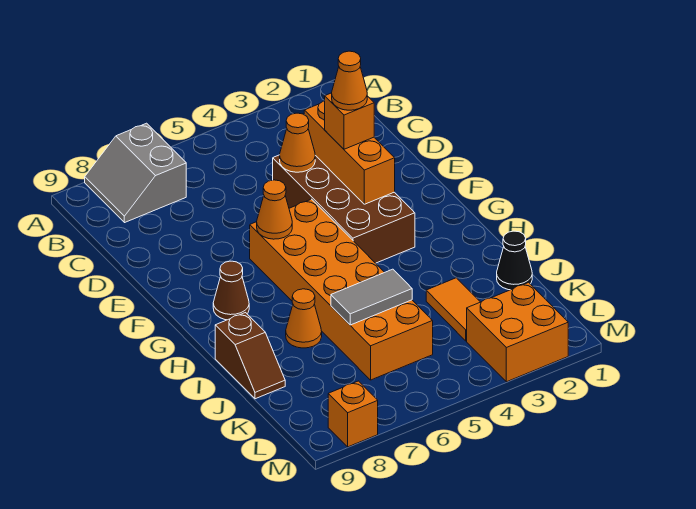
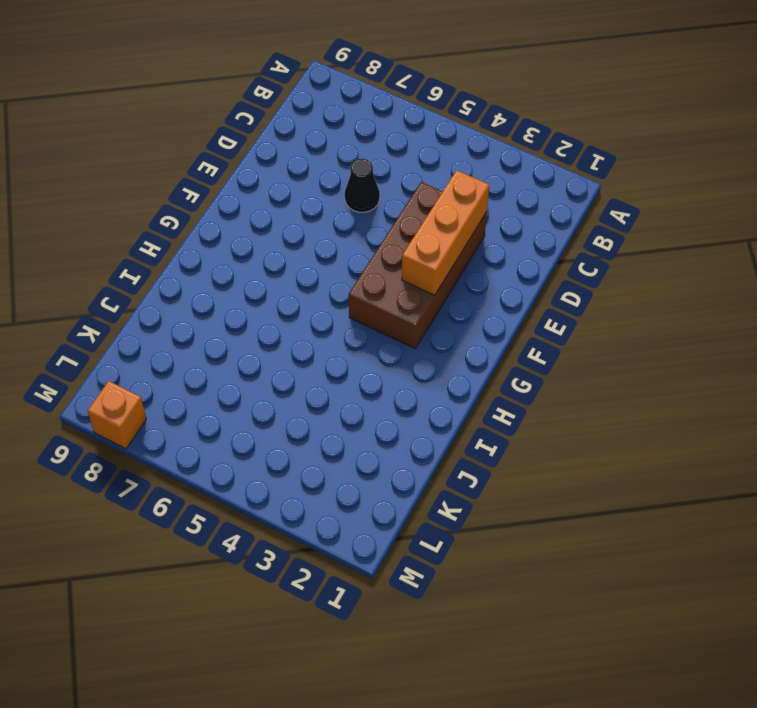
black 1x1 cone [345,158,380,212] -> black 1x1 cone moved to [497,231,532,290]
none -> grey 2x2 slope [85,123,186,223]
none -> orange 2x6 brick [250,199,433,380]
none -> brown 1x1 cone [213,261,249,320]

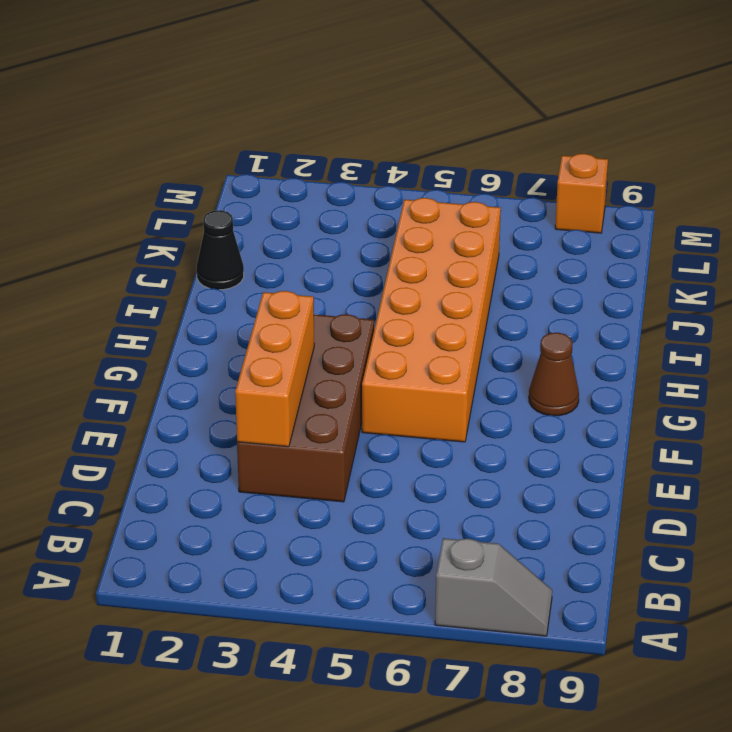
grey 1x2 slope [435,538,552,636] -> grey 2x2 slope [85,123,186,223]
none -> orange 1x1 cone [286,289,322,348]
none -> brown 1x2 slope [215,313,285,399]
none -> orange 1x2 tile [426,278,480,341]

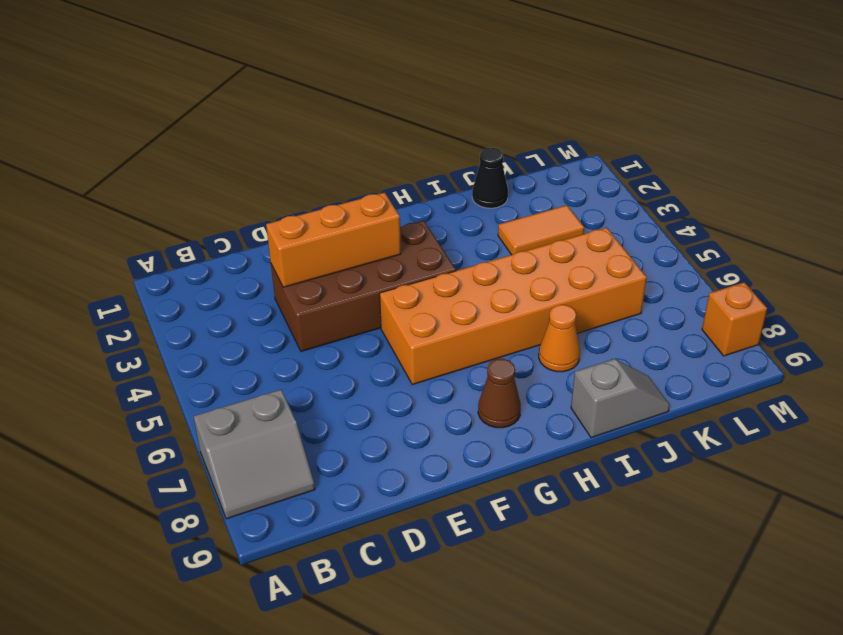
grey 1x2 slope [571,359,670,438] -> brown 1x2 slope [215,313,285,399]
none -> orange 2x2 brick [467,282,568,382]
none -> orange 1x1 cone [280,113,315,172]
none -> orange 1x1 cone [257,180,292,239]

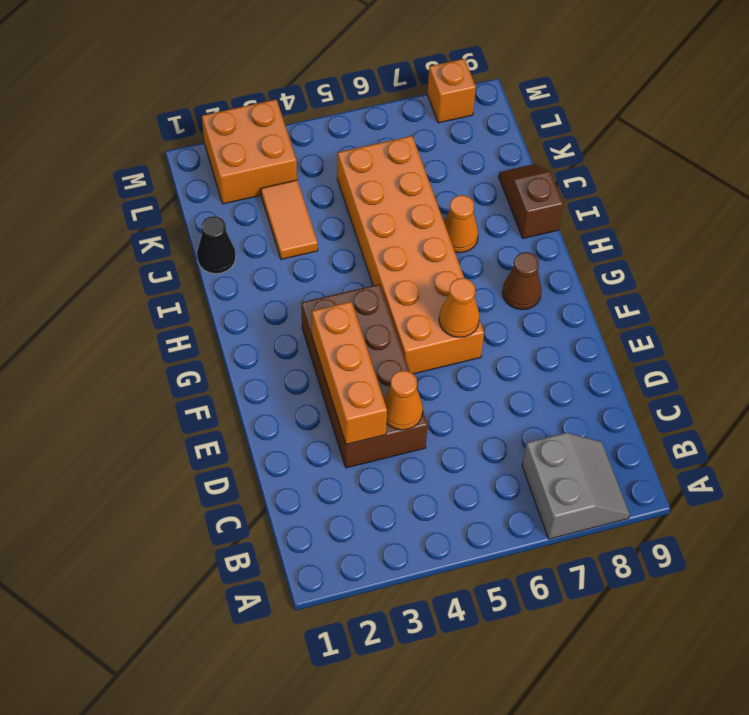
none -> grey 1x2 tile [331,269,412,325]
none -> orange 1x1 brick [325,93,374,149]
none -> orange 1x1 cone [332,51,367,110]

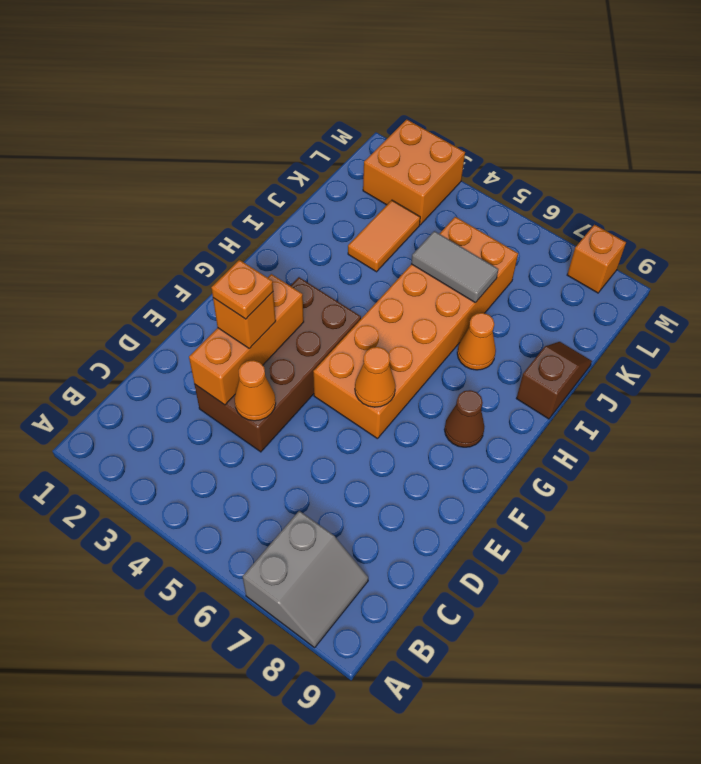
orange 1x1 plate [211,260,273,319] -> orange 1x1 cone [332,51,367,110]
none -> black 1x1 cone [497,231,532,290]

